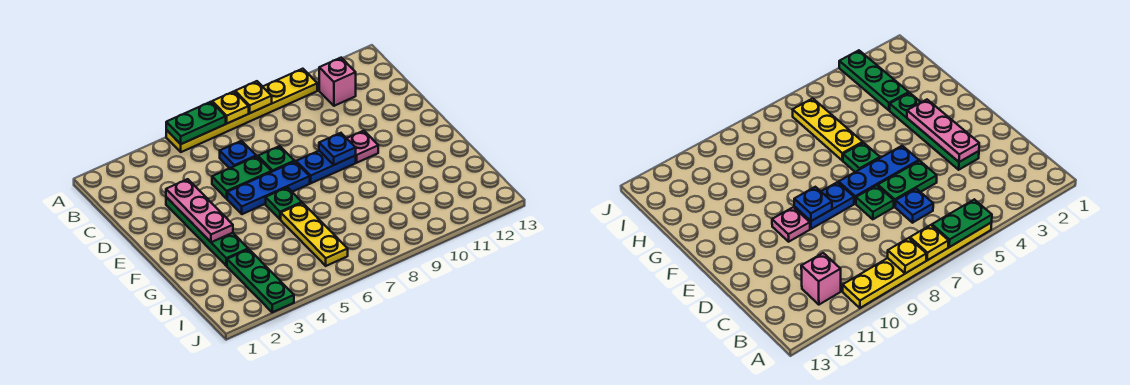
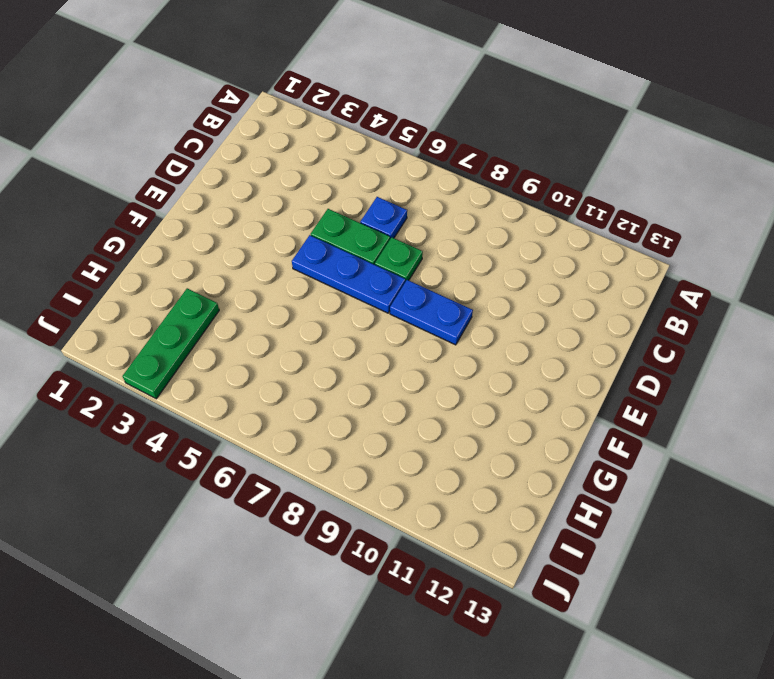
none -> yellow 1x6 plate [166,69,317,152]
none -> pink 1x1 brick [319,58,356,106]
none -> green 1x4 plate [166,197,248,266]

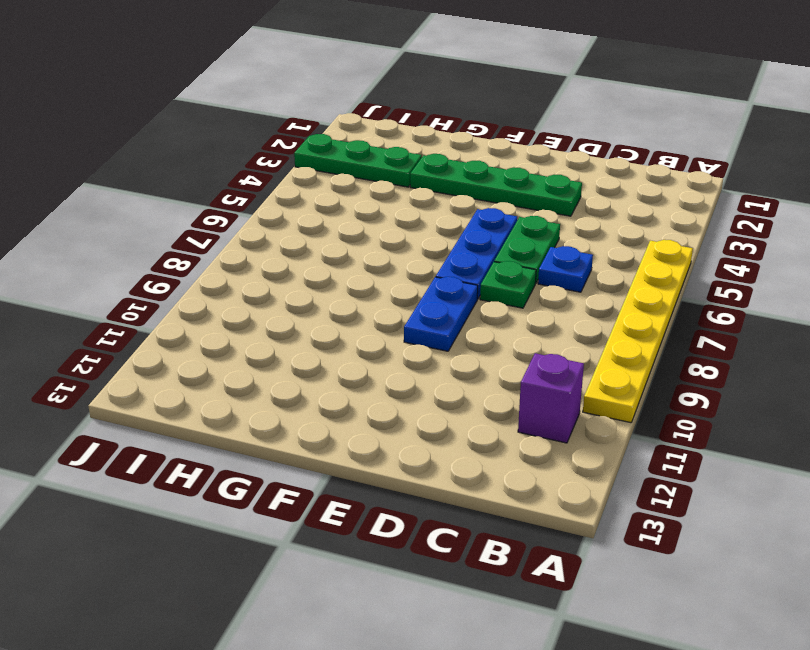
purple 1x1 brick [518,353,584,443] -> pink 1x1 brick [319,58,356,106]
none -> pink 1x1 plate [347,131,378,163]
none -> green 1x1 plate [266,187,302,219]
none -> yellow 1x3 plate [281,203,348,266]

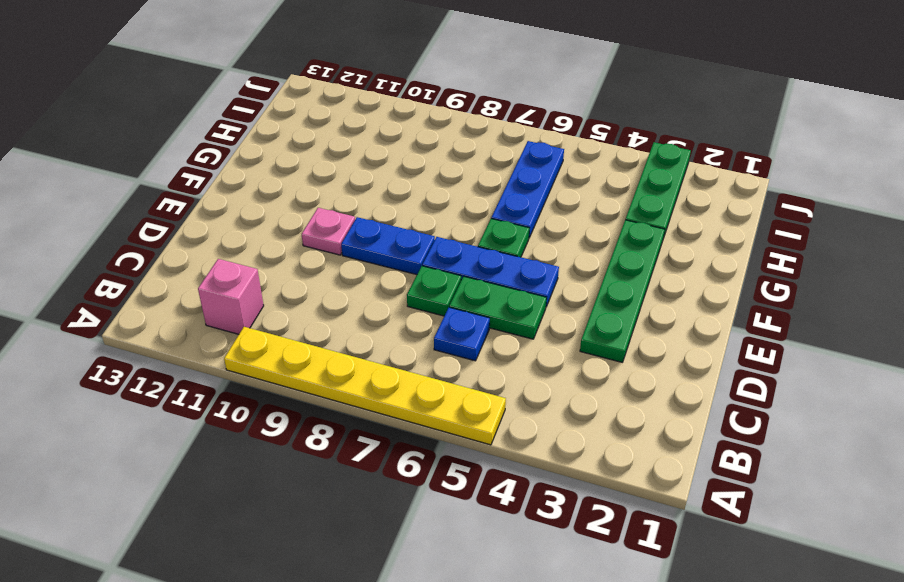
blue 1x3 plate [491,141,564,238] -> yellow 1x3 plate [281,203,348,266]
none -> green 1x2 plate [166,102,226,144]
none -> yellow 1x1 plate [212,92,249,123]
none -> yellow 1x1 plate [235,81,272,113]

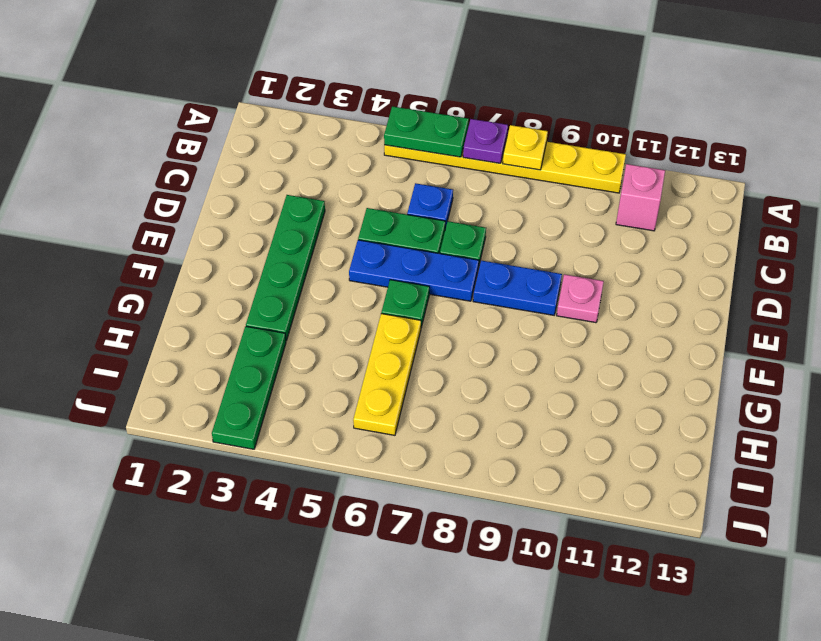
purple 1x1 plate [463,119,508,163] -> yellow 1x1 plate [212,92,249,123]
none -> pink 1x3 plate [166,179,233,242]
none -> blue 1x1 plate [319,133,356,165]

